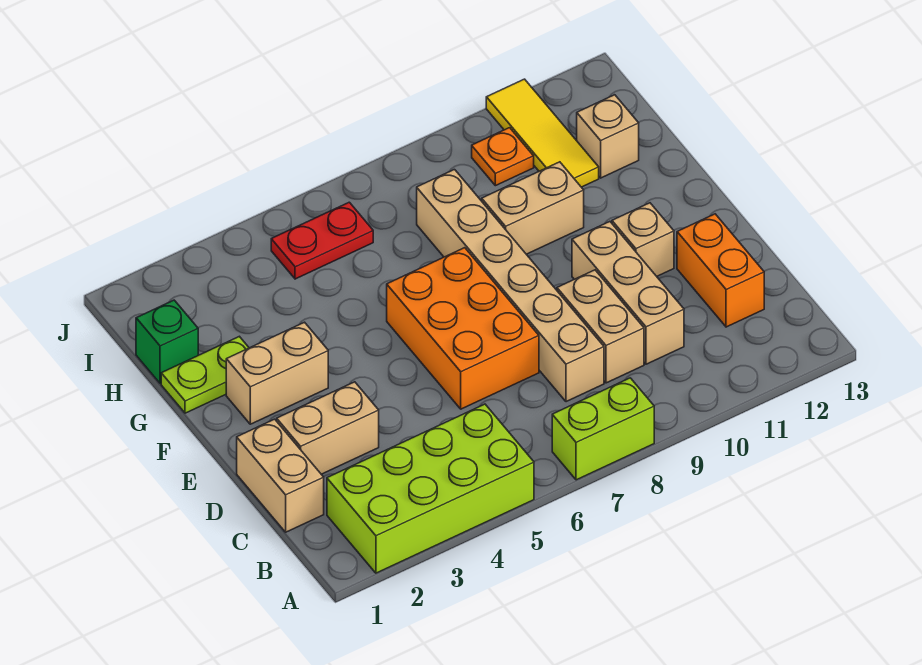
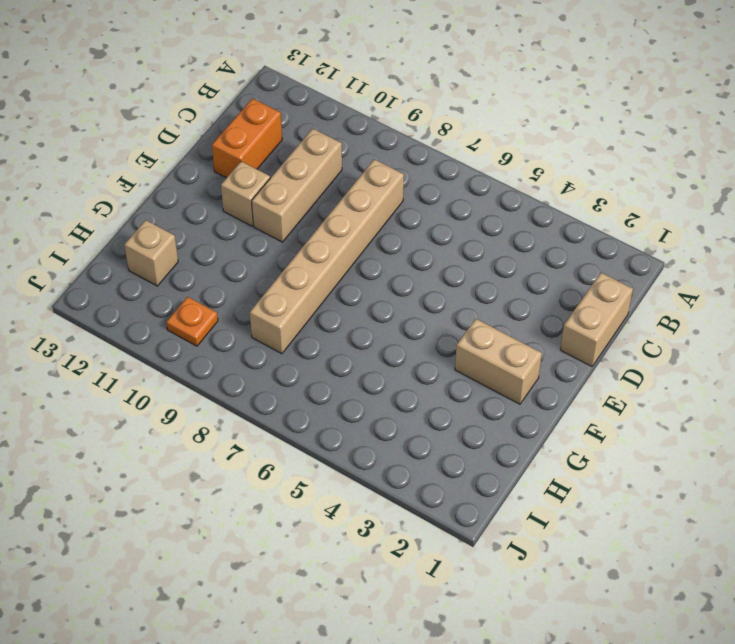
none -> lime 2x4 brick [327,404,534,573]
none -> lime 1x2 brick [552,378,654,480]
none -> tan 1x2 brick [557,270,644,383]

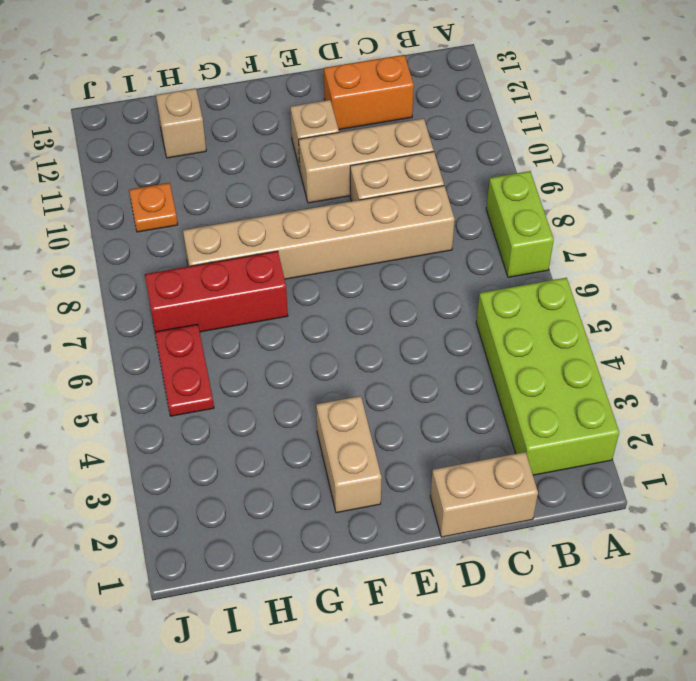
red 1x3 brick [145,251,288,332] -> none
none -> tan 1x2 brick [277,382,379,474]
none -> orange 2x3 brick [387,248,539,409]
none -> lime 1x2 plate [161,336,249,413]

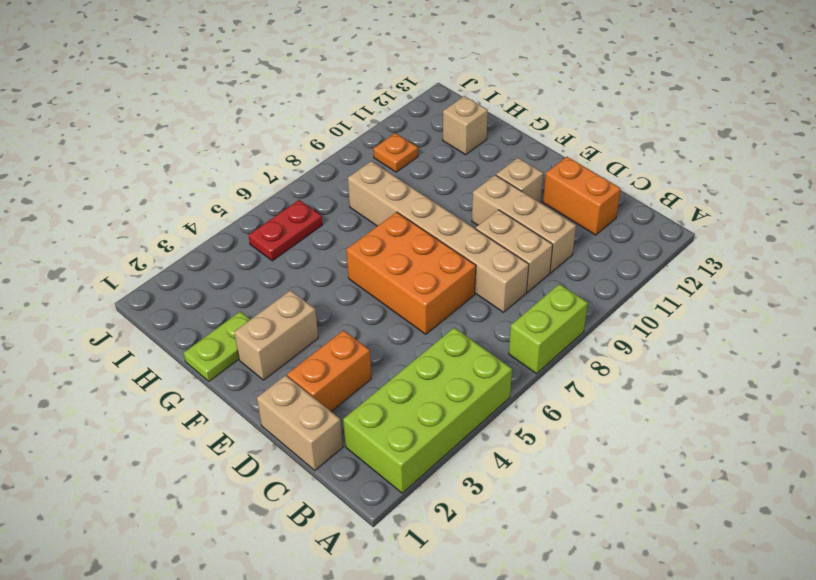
orange 1x2 brick [287,330,371,411] -> tan 1x2 brick [277,382,379,474]
none -> tan 1x2 brick [482,162,584,254]
none -> green 1x1 brick [136,300,198,383]
none -> yellow 1x3 tile [486,79,599,187]

